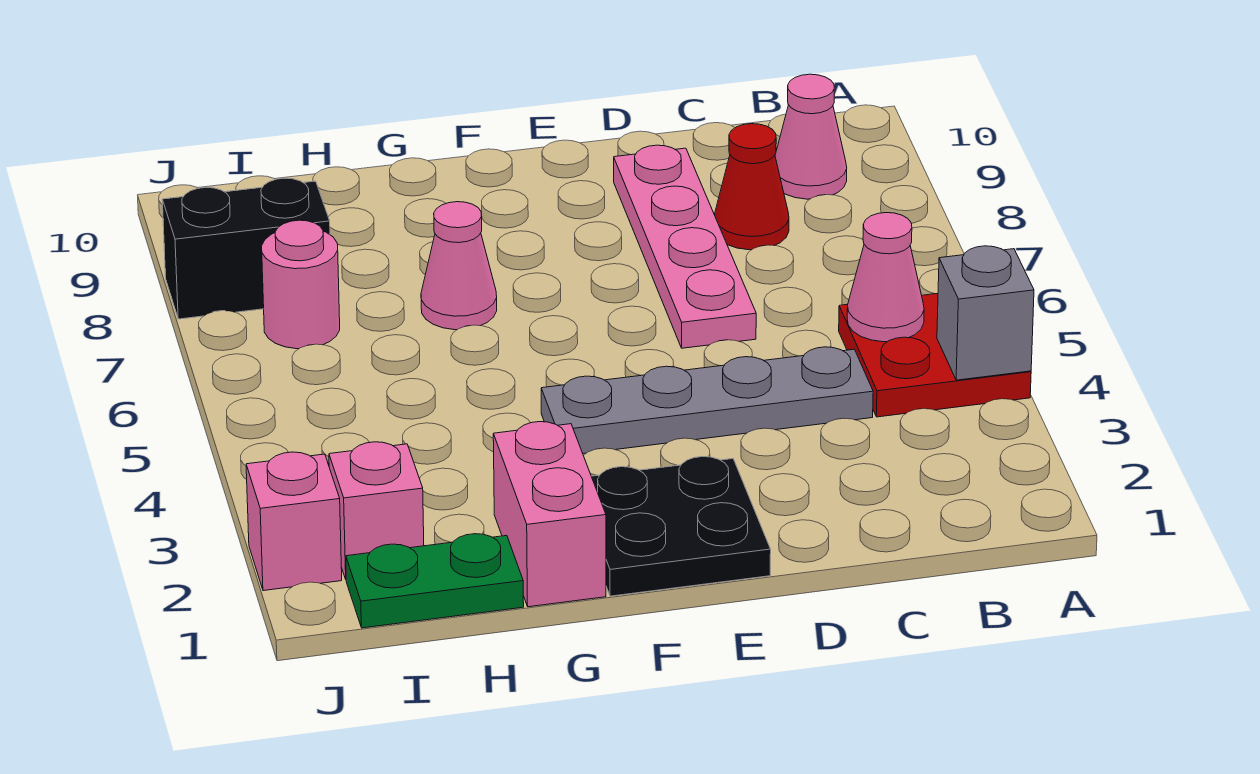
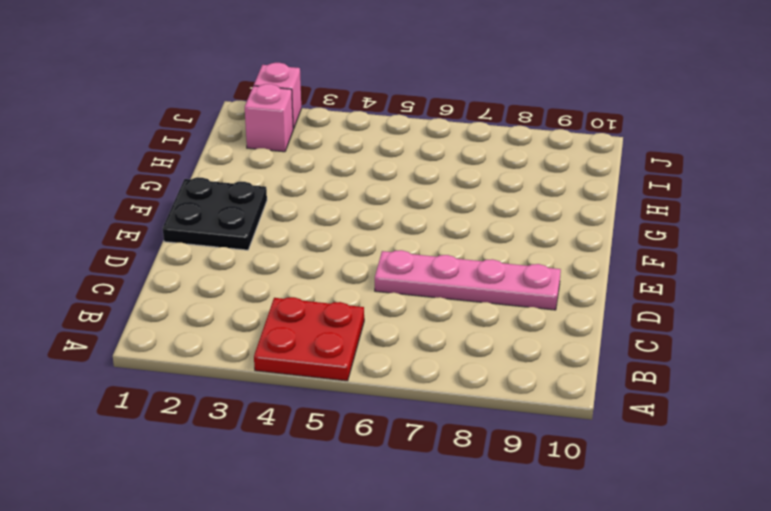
none -> pink 1x1 cone [775,74,847,199]
none -> grey 1x4 plate [541,347,873,454]
none -> red 1x1 cone [715,124,789,250]

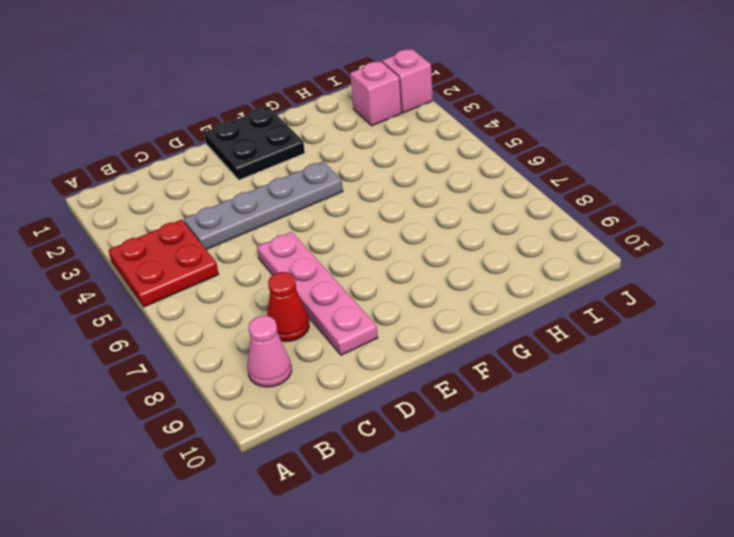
none -> pink 1x2 brick [493,422,606,607]
none -> pink 1x1 cone [421,202,497,330]
none -> green 1x2 plate [346,534,524,628]

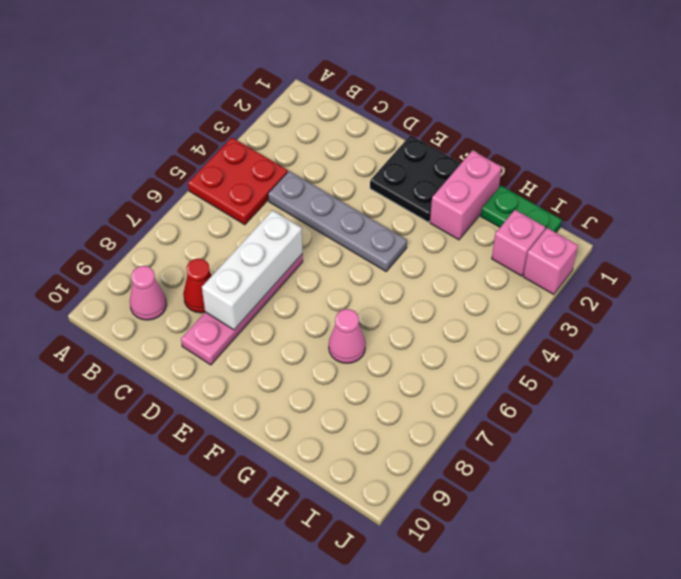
white 1x3 brick [202,210,302,330] -> none
none -> pink 1x1 round brick [262,220,340,349]
none -> black 1x2 brick [162,178,330,319]
none -> grey 1x1 brick [937,246,1034,380]

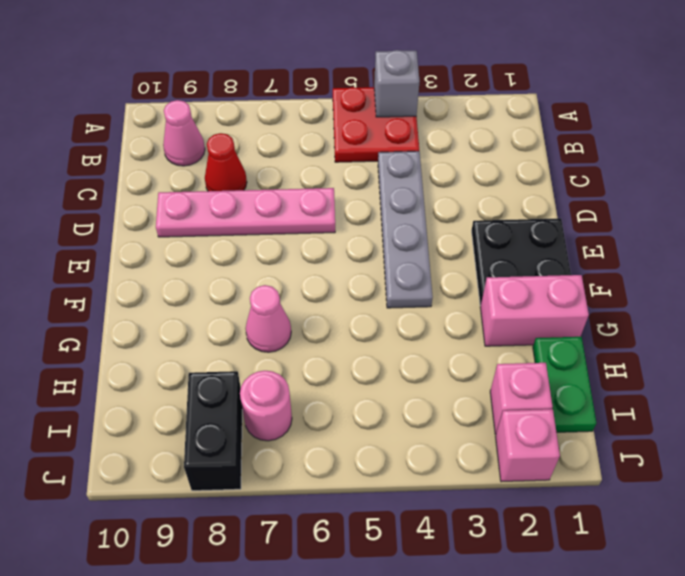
none -> pink 1x1 cone [847,213,924,342]

